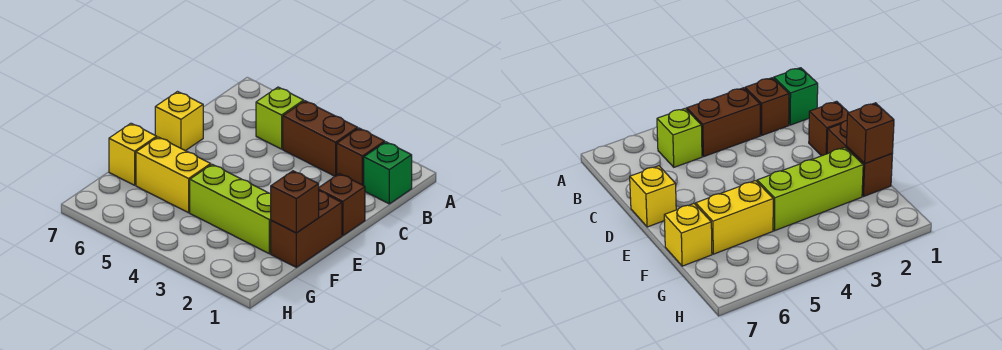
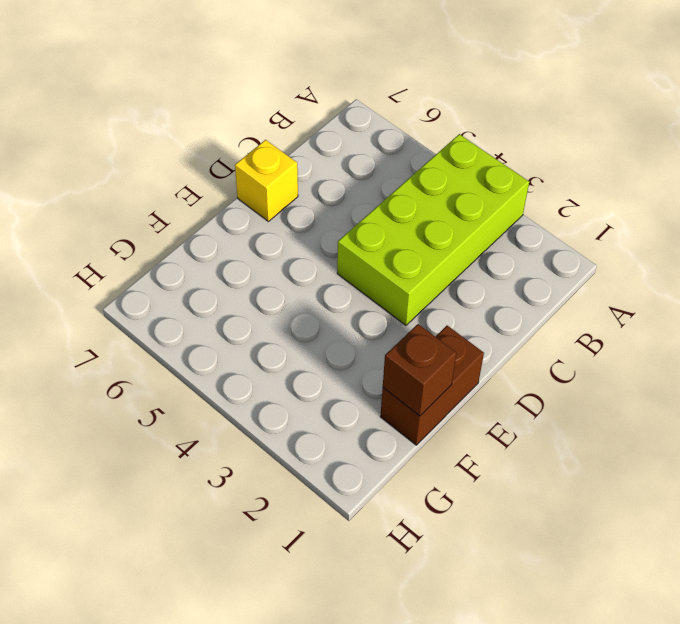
lime 2x4 brick [337,134,529,325] -> brown 1x2 brick [283,101,358,176]
none -> green 1x1 brick [364,142,412,204]
none -> brown 1x1 brick [337,128,385,186]

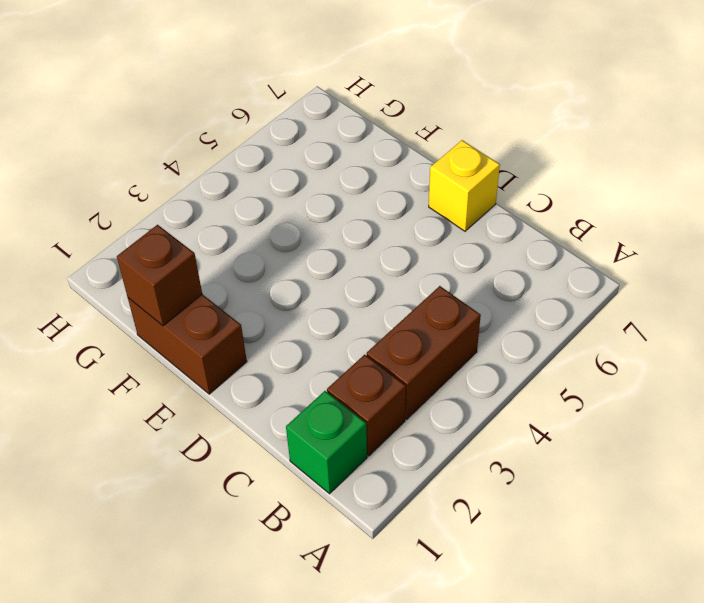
none -> lime 1x1 brick [256,87,304,149]
none -> brown 1x1 brick [319,174,365,236]

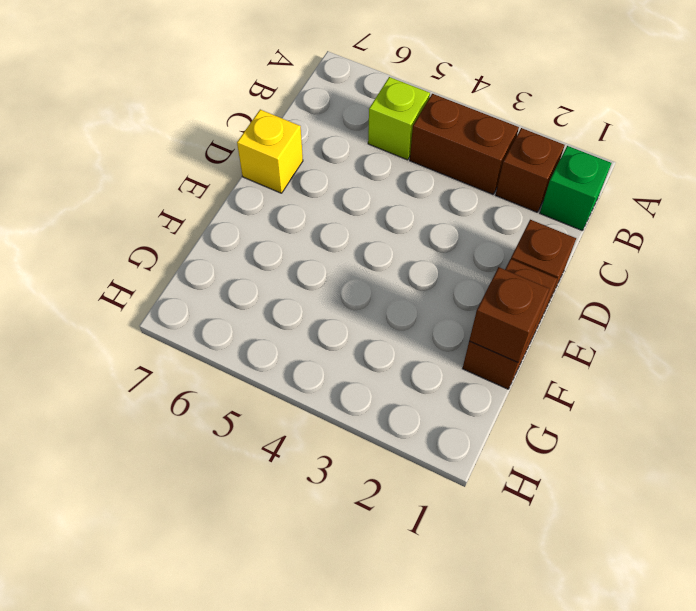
none -> lime 1x3 brick [190,164,271,254]
none -> yellow 1x2 brick [136,137,211,213]

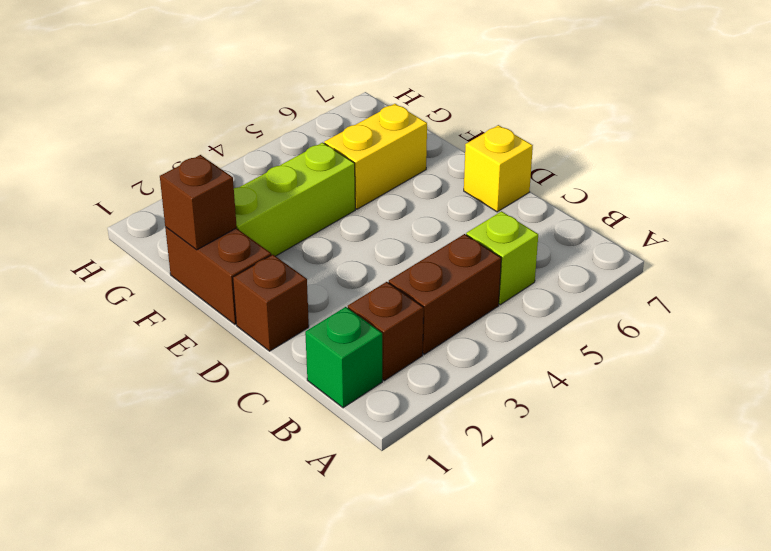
none -> yellow 1x1 brick [109,123,157,185]

